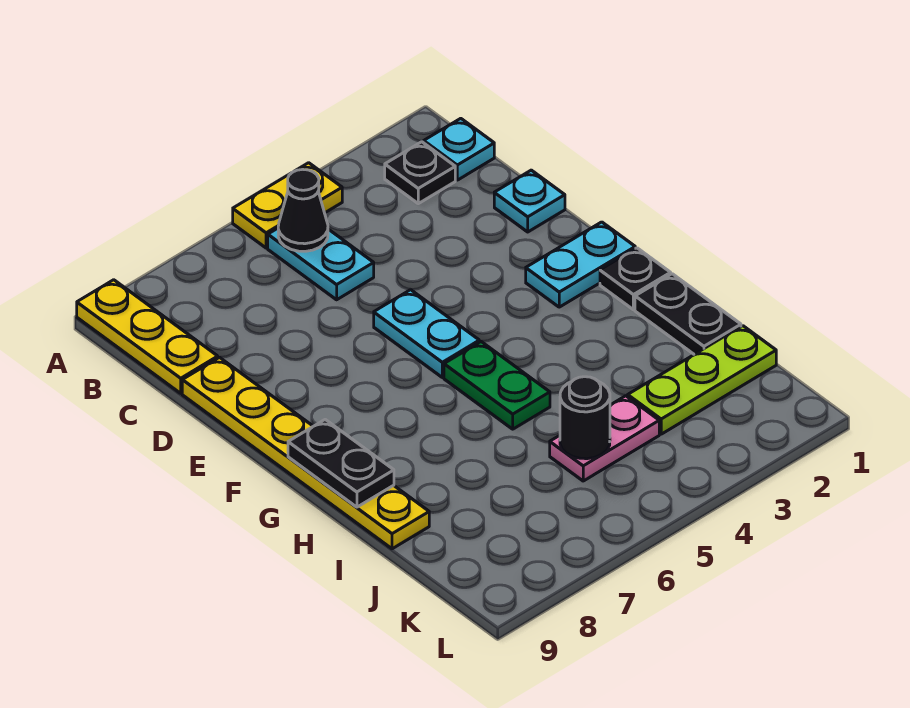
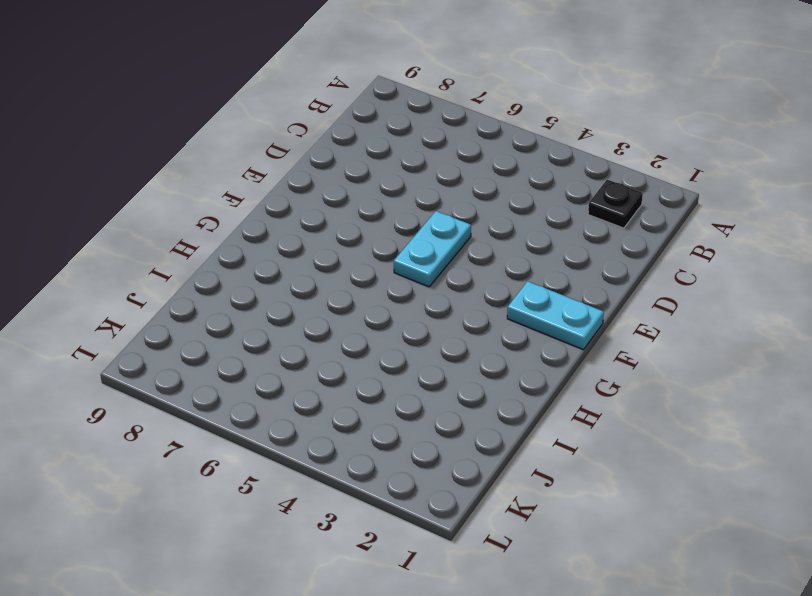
none -> yellow 1x2 plate [233,163,342,248]
none -> yellow 1x3 plate [77,280,218,393]
none -> cyan 1x1 plate [424,118,494,180]

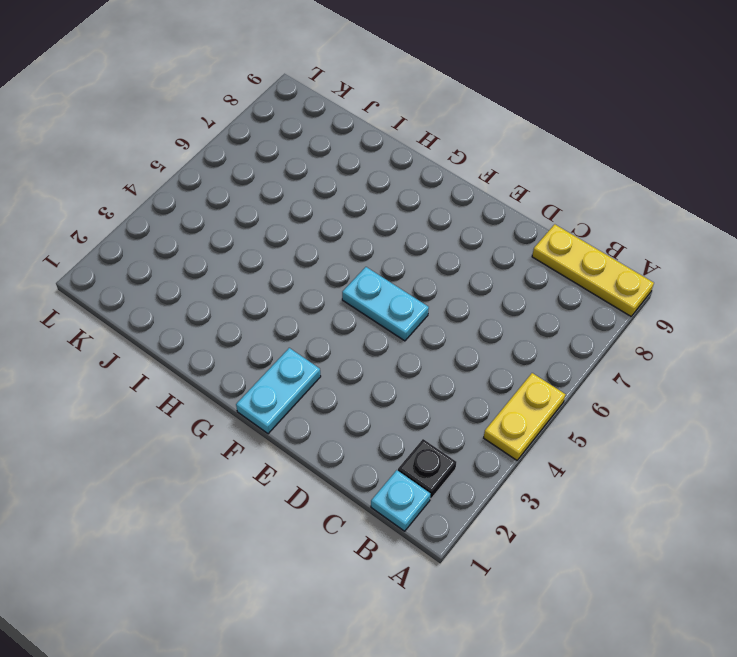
none -> cyan 1x2 plate [268,228,374,300]
none -> cyan 1x1 plate [494,170,565,232]
none -> yellow 1x6 plate [182,358,429,549]

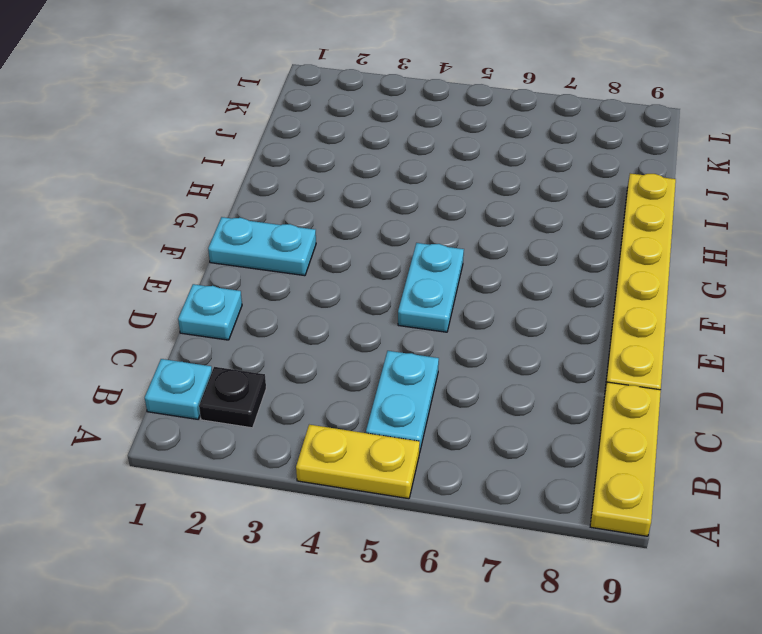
none -> black 1x1 plate [600,248,671,310]
none -> green 1x2 plate [444,342,550,429]
none -> black 1x2 plate [635,274,741,354]

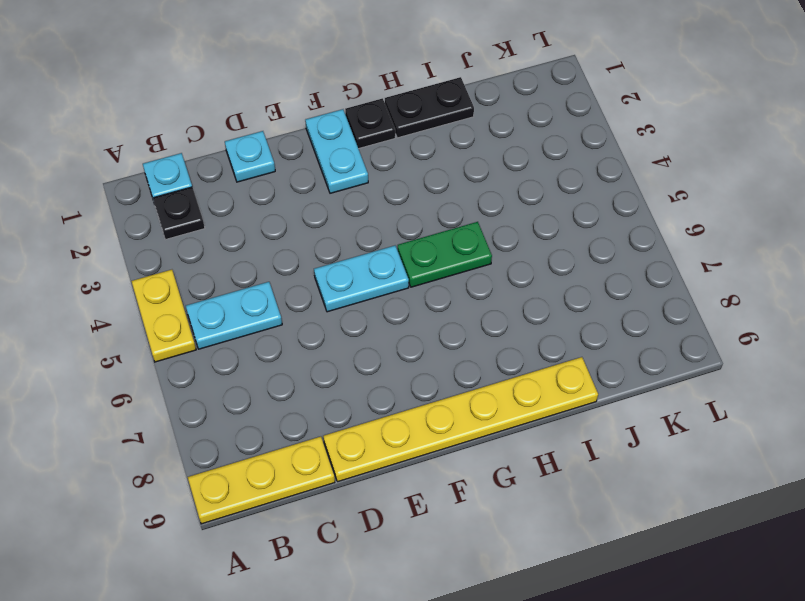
none -> lime 1x3 plate [628,326,776,434]
none -> pink 1x2 plate [550,396,659,481]
none -> black 1x1 cone [278,169,328,251]

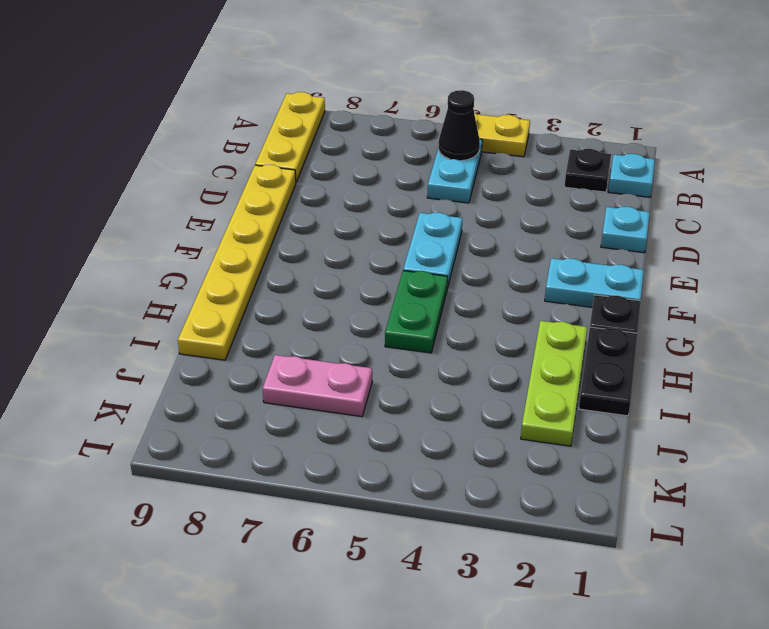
lime 1x3 plate [521,321,587,446] -> lime 1x3 plate turned to [628,326,776,434]
pink 1x2 plate [263,355,372,417] -> pink 1x2 plate moved to [550,396,659,481]
none -> black 1x2 plate [288,420,394,507]
none -> black 1x1 round brick [560,377,610,459]

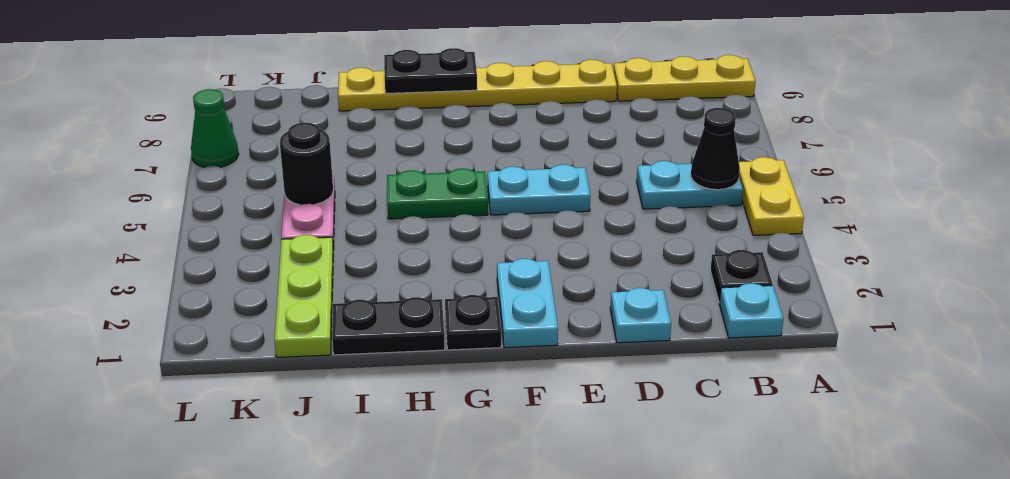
green 1x1 cone [191,89,239,167] -> none

